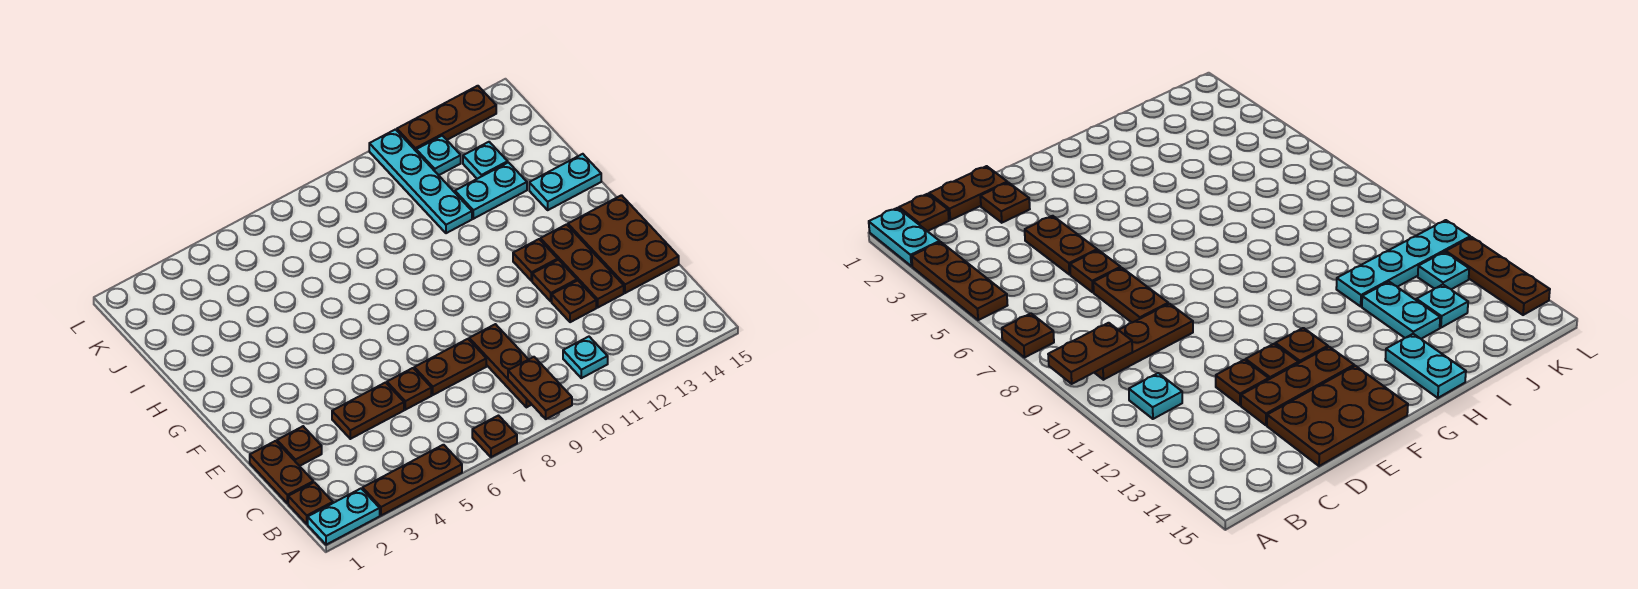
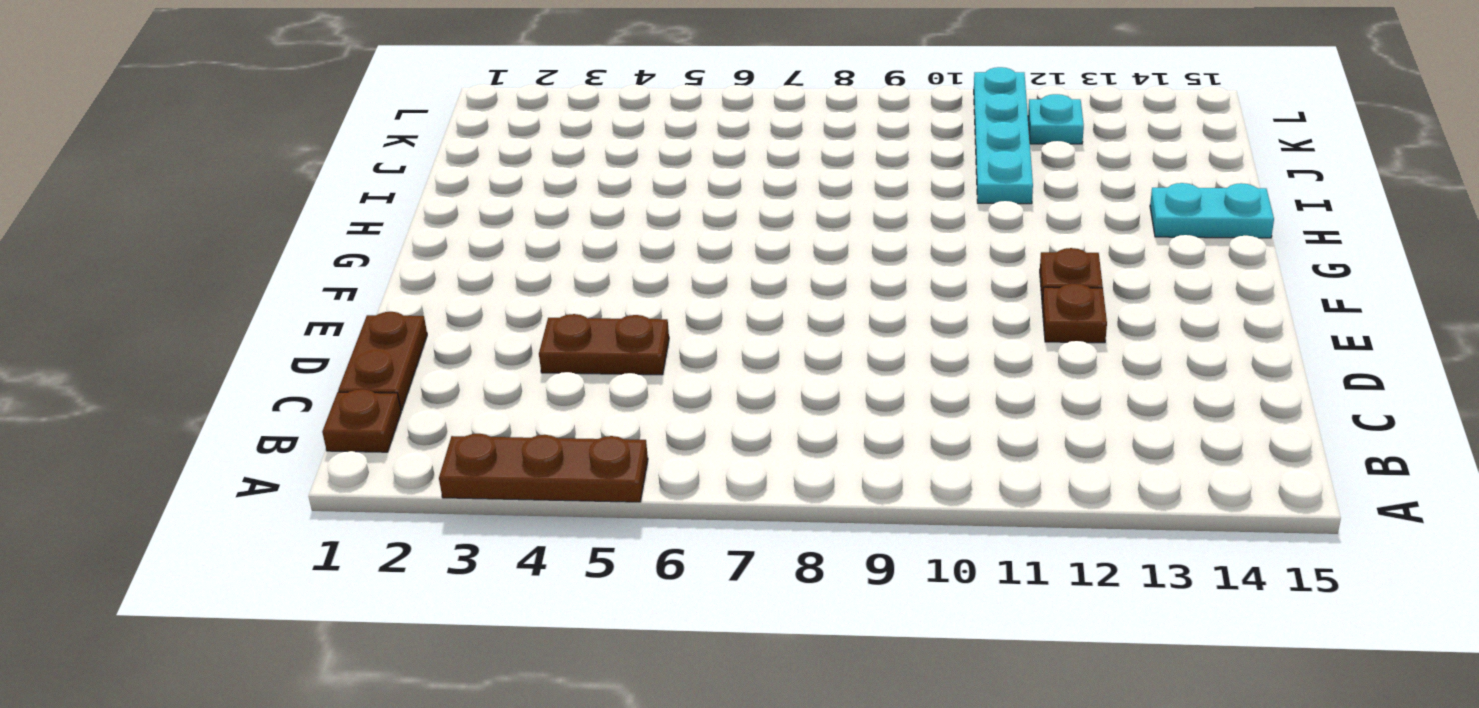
none -> cyan 1x2 plate [308,489,380,545]
none -> brown 1x1 plate [472,416,517,457]
none -> brown 1x3 plate [469,324,532,407]

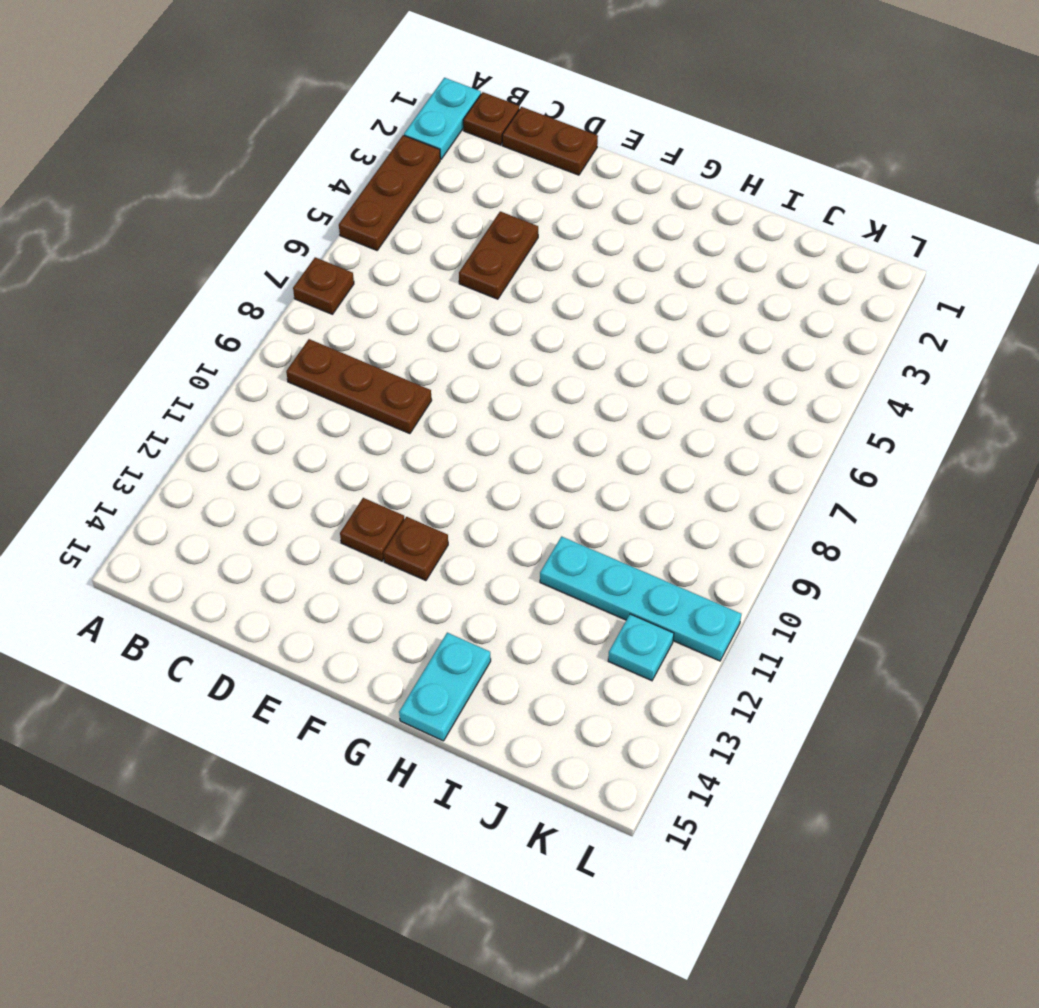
none -> cyan 1x1 plate [563,337,608,378]
none -> brown 1x1 plate [277,426,322,466]
none -> brown 1x1 plate [387,368,431,410]

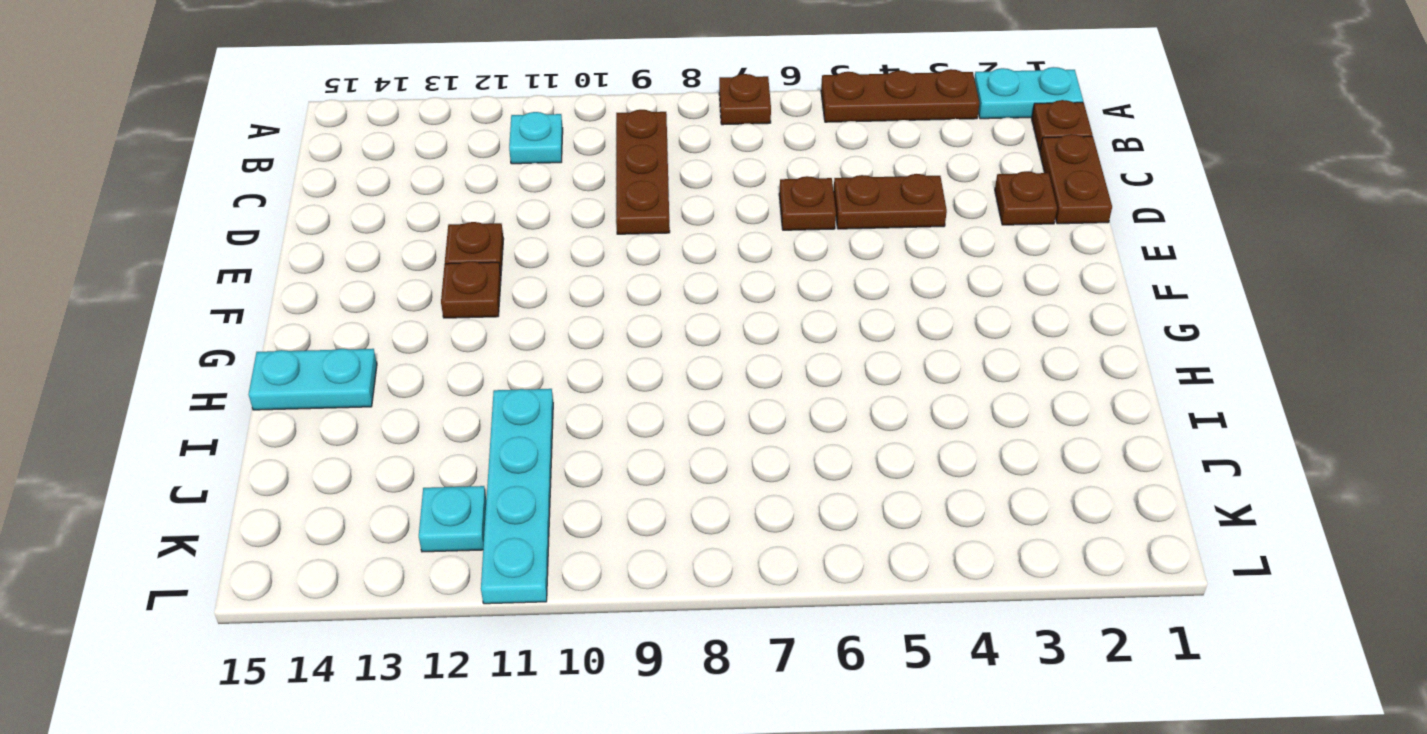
none -> brown 1x2 plate [414,339,486,395]
none -> brown 1x1 plate [552,280,596,322]
none -> brown 1x3 plate [540,225,624,307]

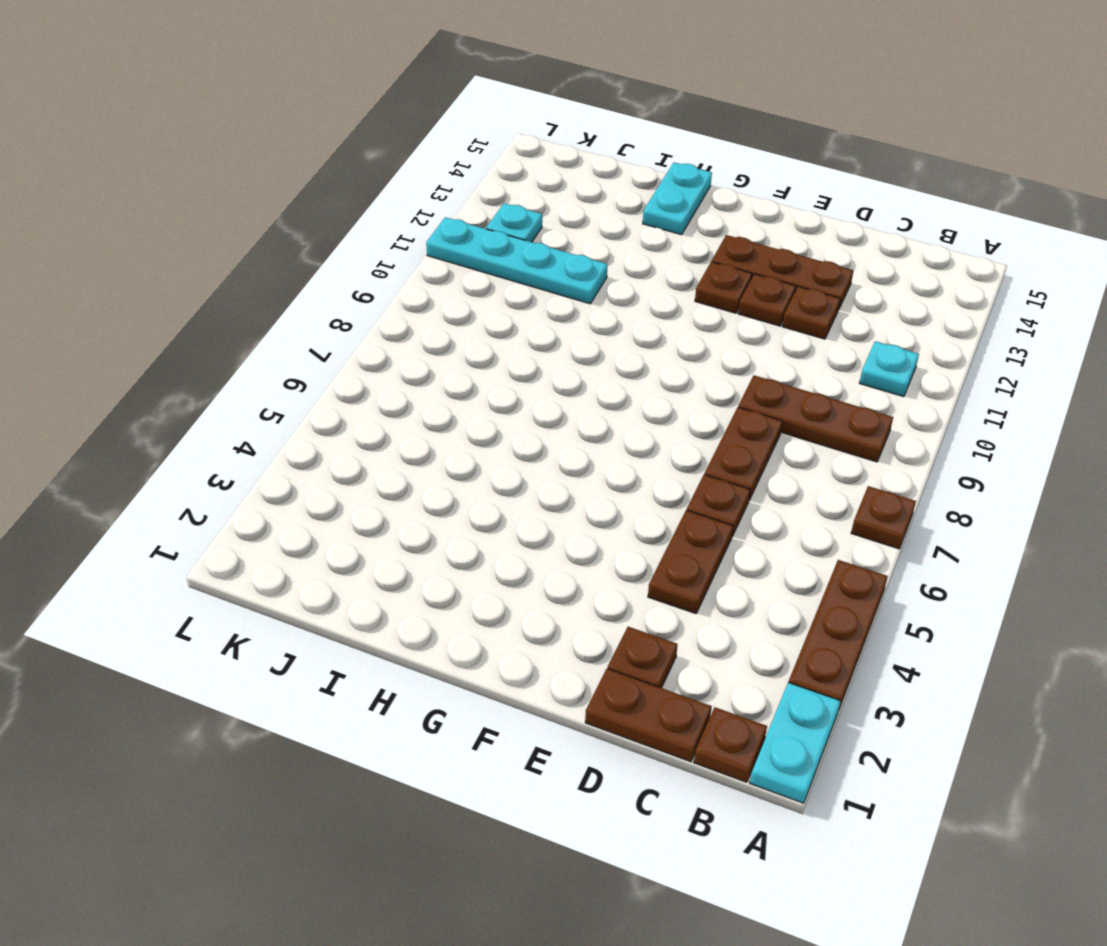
none -> brown 2x3 plate [568,195,679,293]
none -> cyan 1x2 plate [455,162,527,219]
none -> cyan 1x1 plate [463,142,508,179]

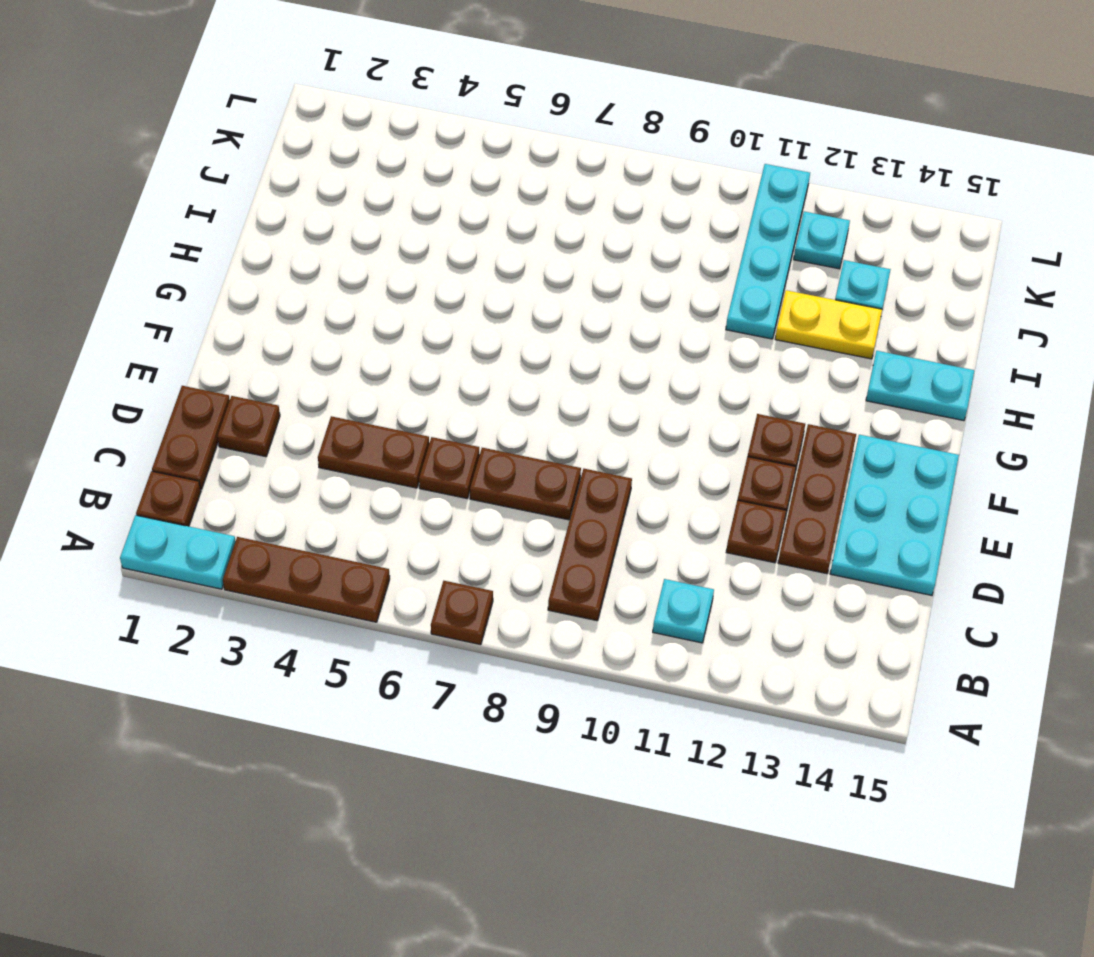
cyan 2x3 plate [830,435,959,595] -> brown 2x3 plate [568,195,679,293]
yellow 1x2 plate [775,290,882,359] -> cyan 1x2 plate [455,162,527,219]
none -> brown 1x3 plate [397,86,496,151]
none -> brown 1x2 plate [508,357,572,419]

